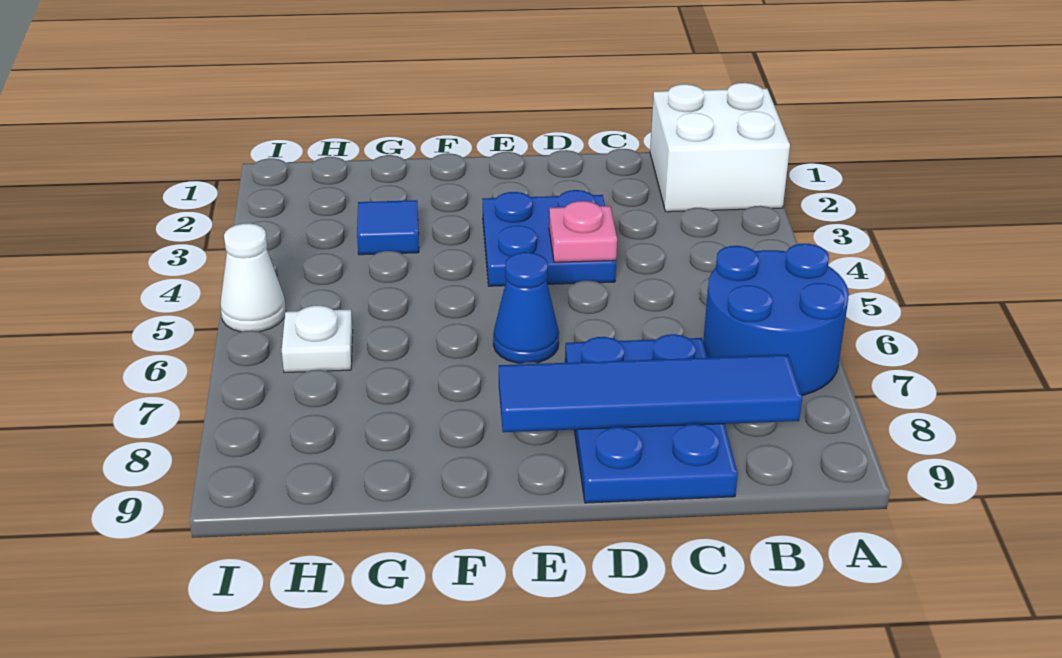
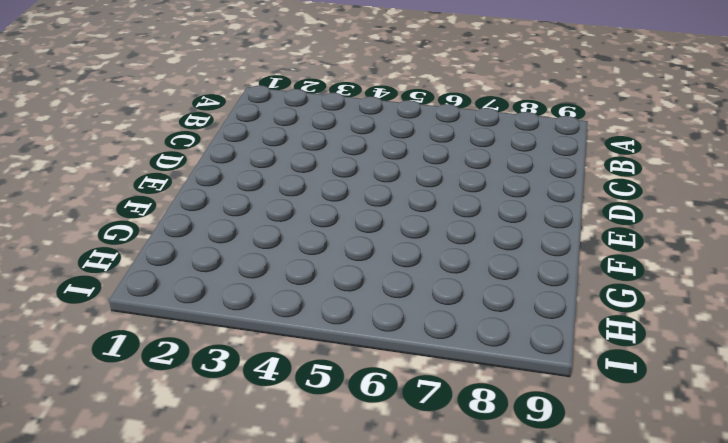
none -> white 2x2 brick [650,83,790,212]
none -> blue 2x2 round brick [703,244,849,395]

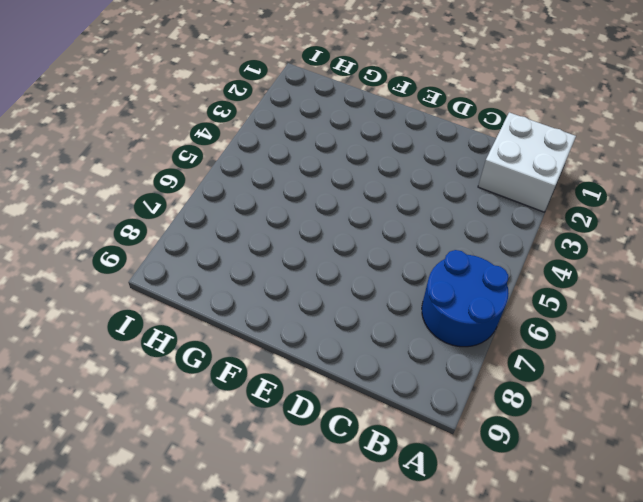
none -> blue 2x3 plate [565,334,738,503]
none -> blue 2x2 plate [483,190,616,286]

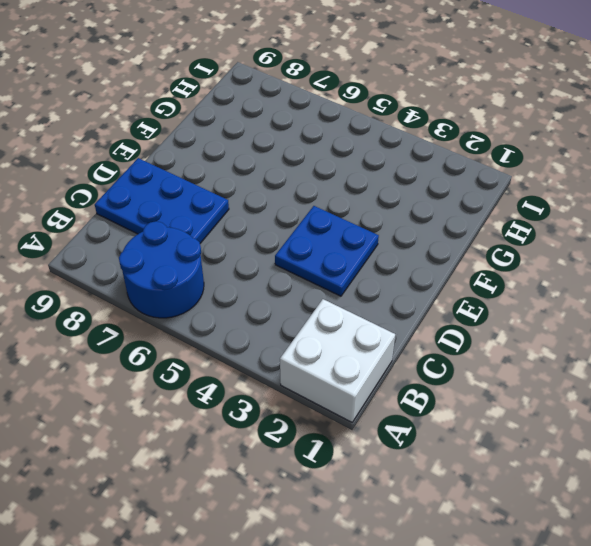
none -> blue 1x1 cone [493,252,559,363]
none -> blue 1x1 tile [357,200,419,255]

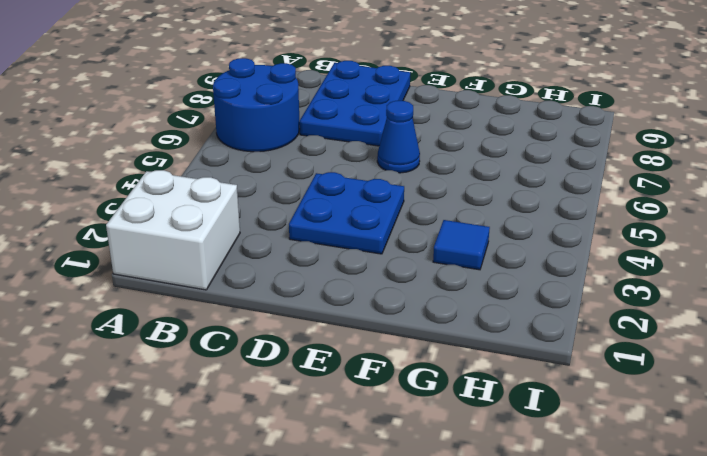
none -> white 1x1 plate [282,306,353,373]
none -> white 1x1 cone [220,223,286,332]

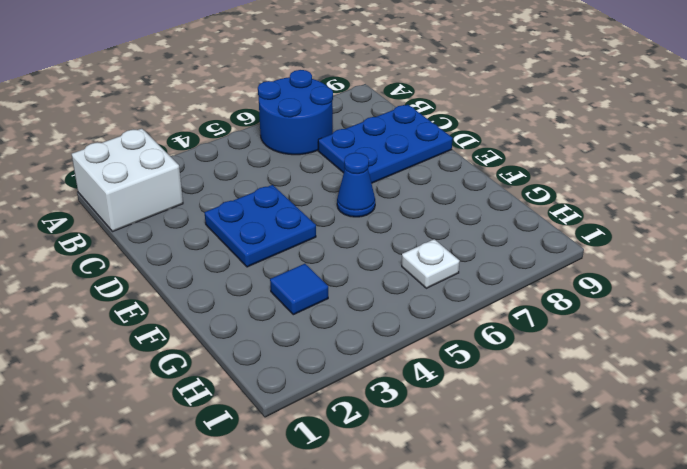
none -> white 1x1 cone [220,223,286,332]
none -> blue 1x4 tile [499,355,802,432]

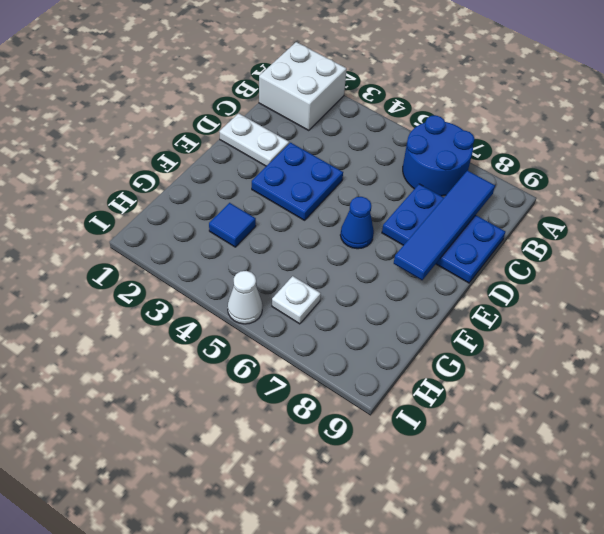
white 1x2 plate [219,113,289,166] -> none
none -> pink 1x1 plate [549,201,617,262]

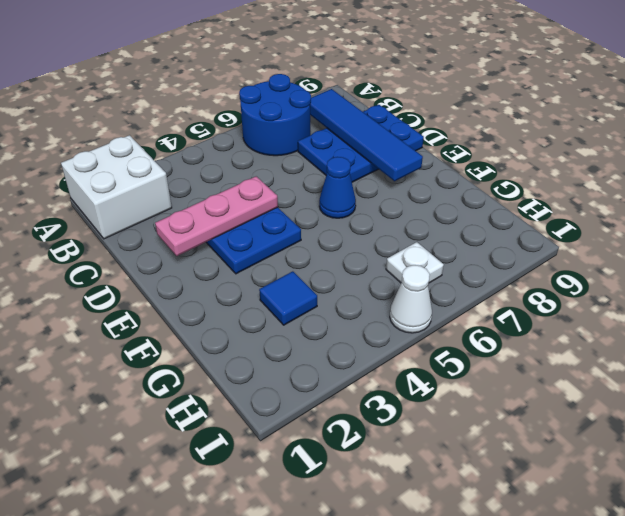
pink 1x3 plate [155,176,278,256] -> pink 1x1 plate [549,201,617,262]

